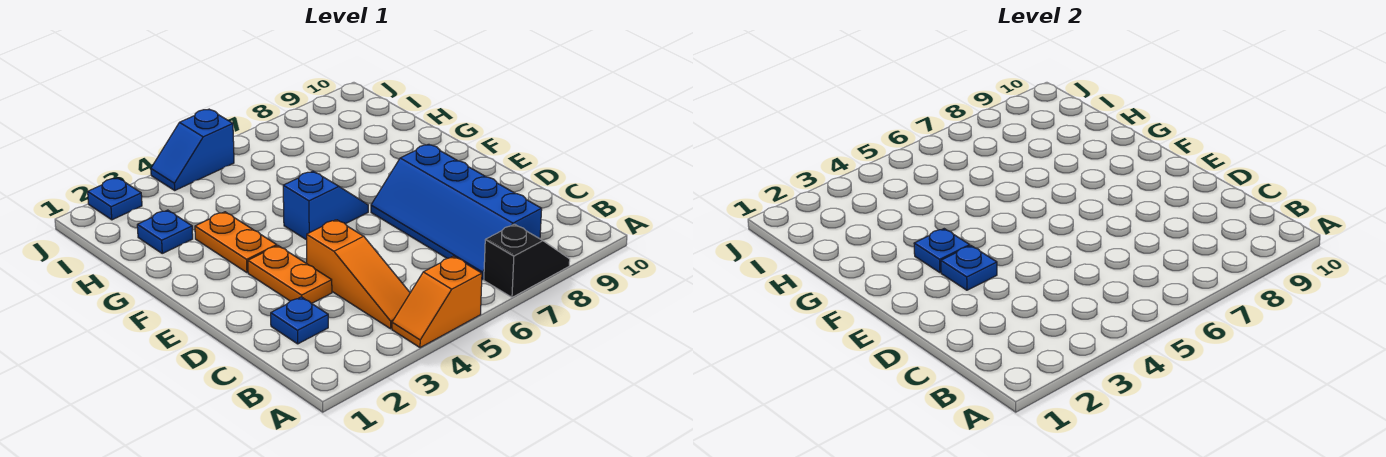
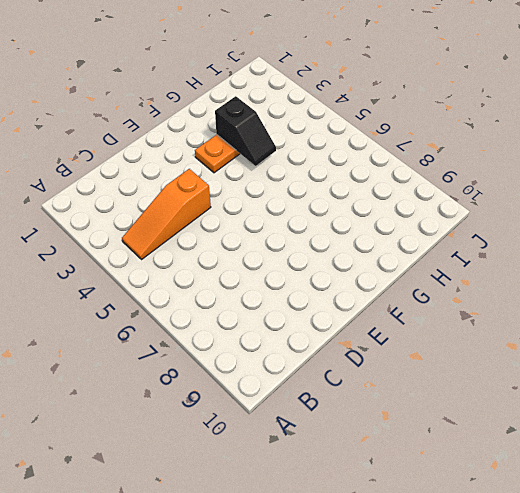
black 1x2 slope [215,96,276,166] -> black 1x2 slope moved to [484,224,570,297]
none -> orange 1x2 slope [392,256,482,348]
none -> blue 2x4 slope [371,144,542,280]
none -> blue 1x1 plate [271,297,328,344]

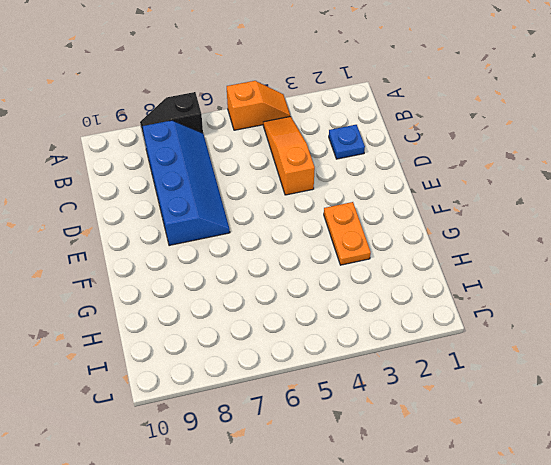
none -> orange 1x2 plate [248,246,332,303]
none -> blue 1x2 slope [283,171,368,240]
none -> blue 1x1 plate [137,210,193,253]

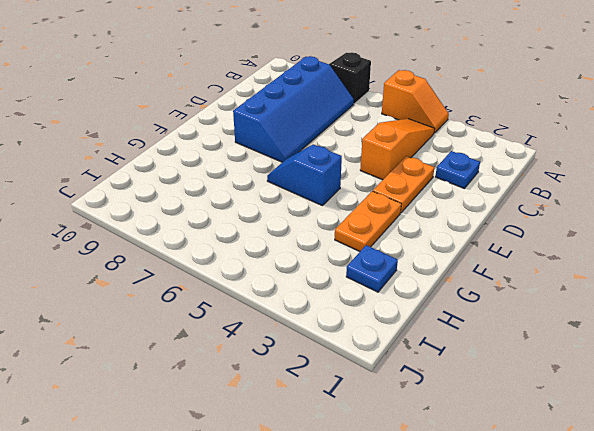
none -> blue 1x1 plate [88,178,142,220]
none -> blue 1x2 slope [151,109,234,190]
none -> blue 1x1 plate [941,246,997,290]

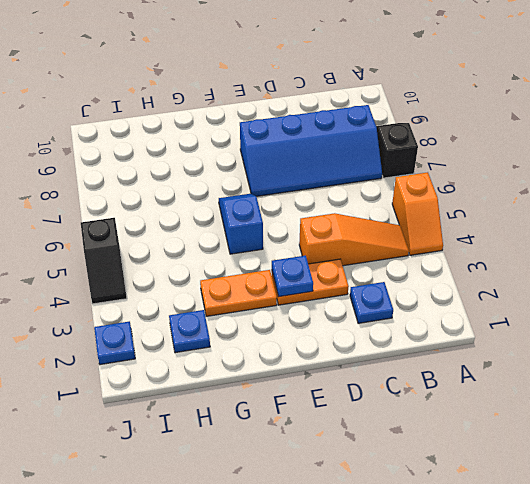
black 1x2 slope [81,218,127,304] -> blue 1x2 slope [151,109,234,190]
none -> blue 1x1 plate [914,229,970,273]

